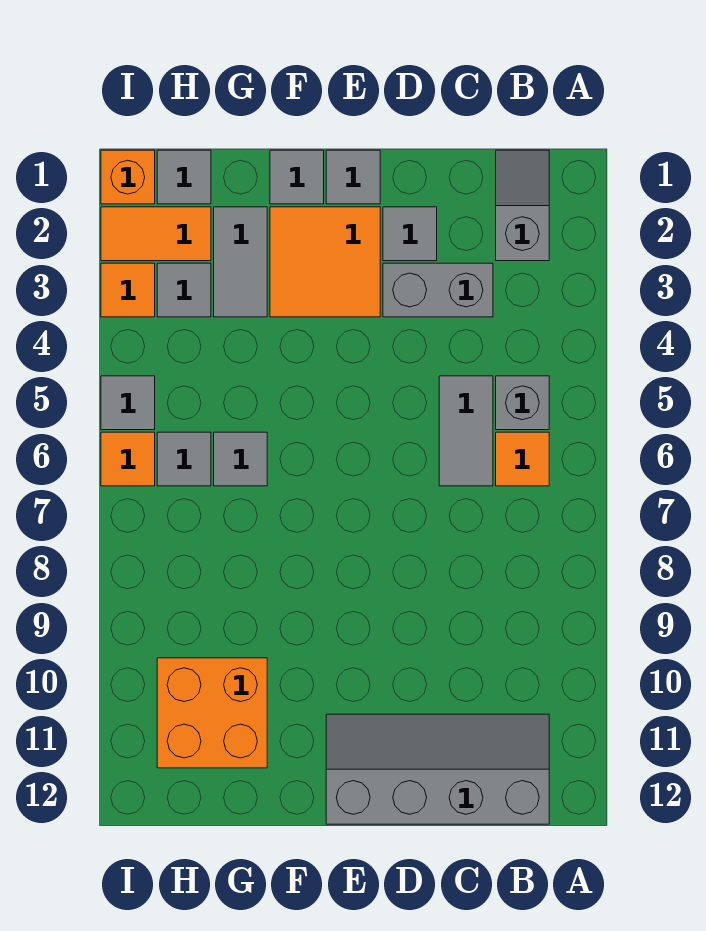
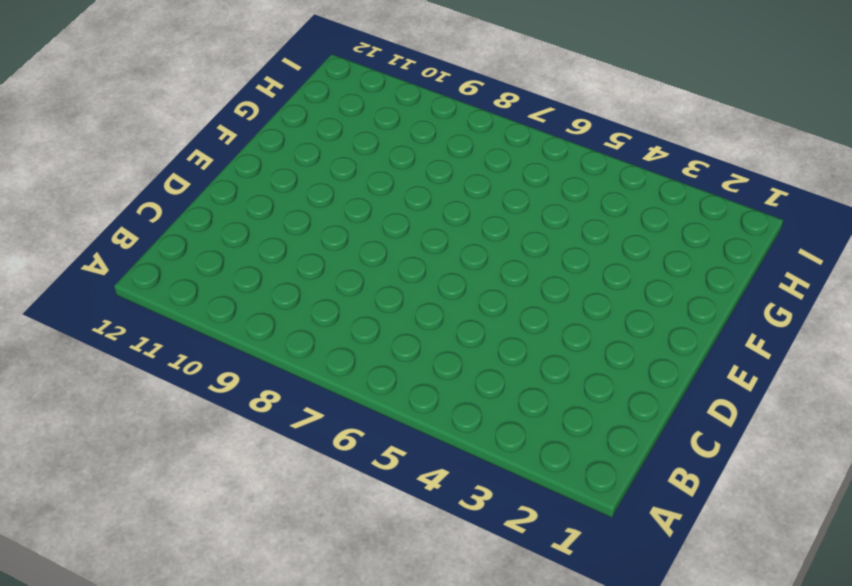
none -> grey 1x2 slope [496,150,549,261]
none -> grey 1x1 brick [496,376,549,430]
none -> orange 1x1 tile [496,432,549,486]

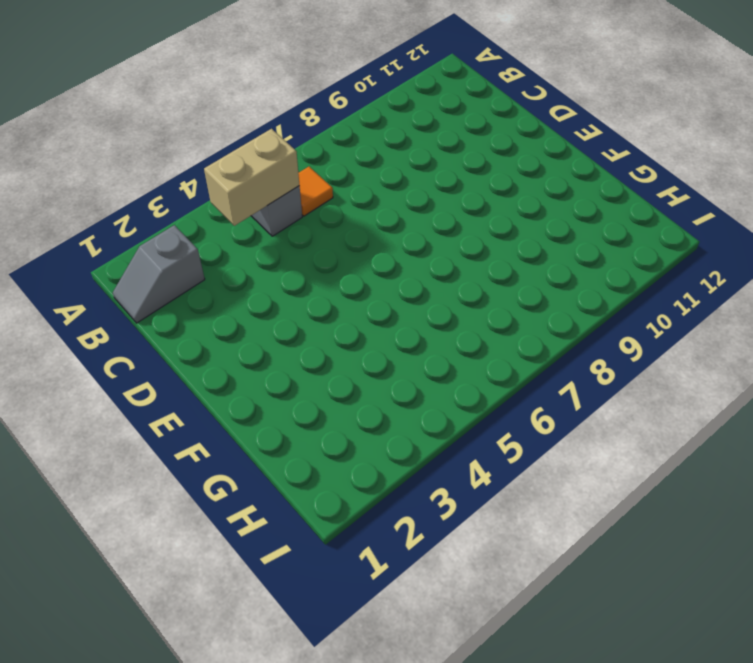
tan 1x2 brick [204,129,299,226] -> none
none -> grey 2x4 slope [326,714,549,824]
none -> grey 1x2 brick [383,263,493,317]
none -> grey 1x2 tile [439,376,493,486]

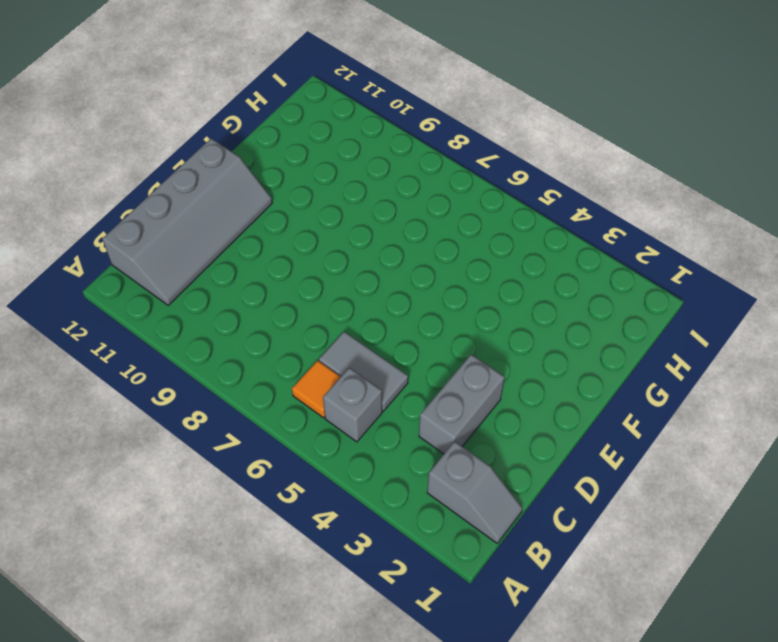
none -> grey 1x1 tile [383,207,437,261]
none -> grey 1x1 tile [326,150,380,204]
none -> orange 2x2 tile [270,207,380,317]

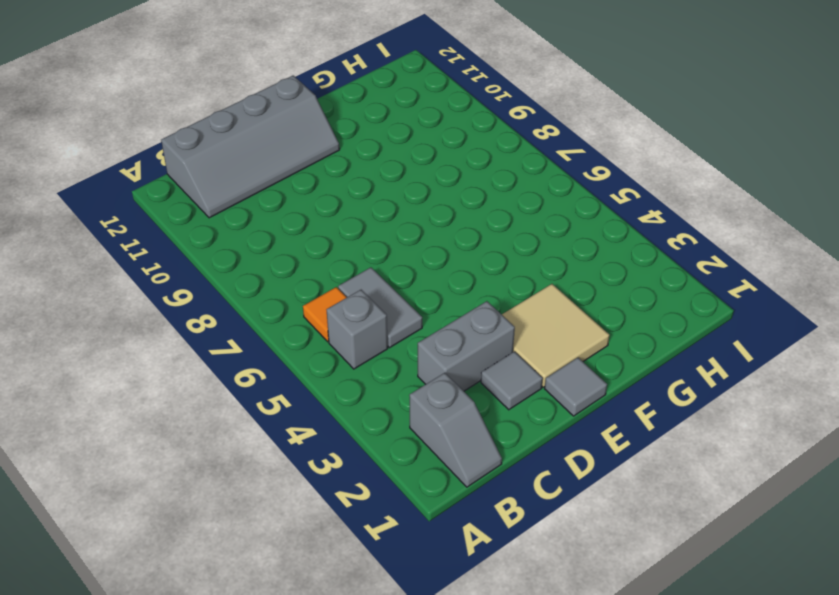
tan 2x2 tile [502,284,609,387] -> orange 2x2 tile [270,207,380,317]
none -> grey 1x1 tile [270,150,324,204]
none -> grey 1x2 tile [214,207,267,317]
none -> grey 1x1 tile [214,432,267,486]

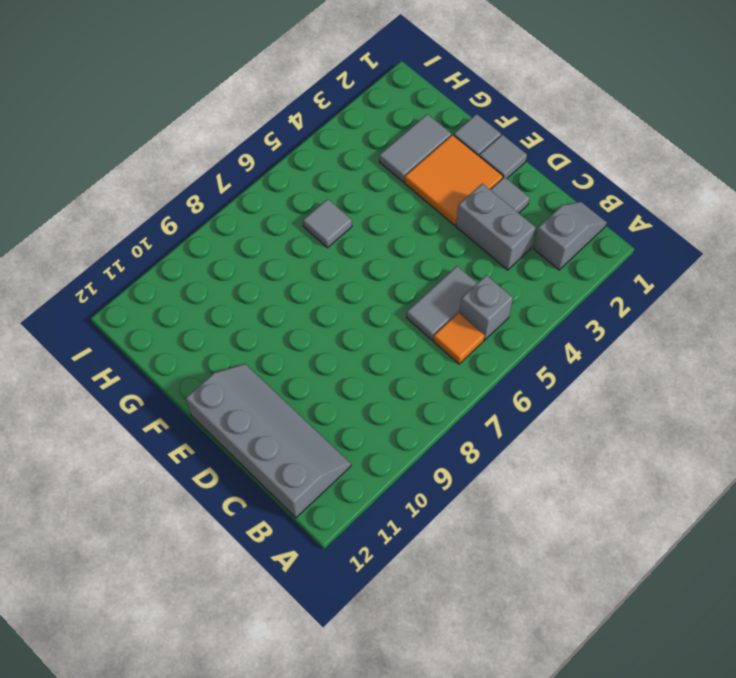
none -> orange 2x2 brick [157,658,267,768]
none -> grey 1x1 tile [157,150,211,204]
none -> orange 1x2 tile [101,207,211,261]

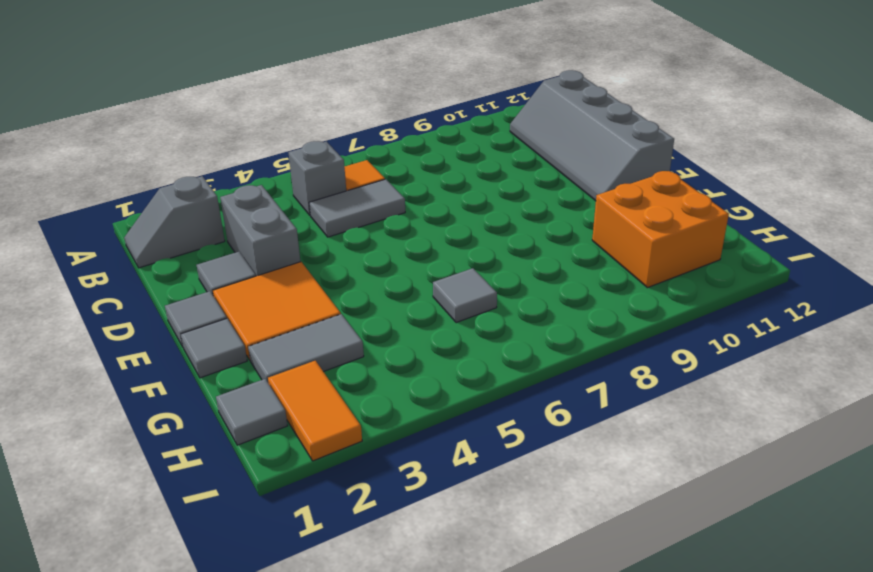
none -> grey 1x1 tile [157,263,211,317]
none -> grey 1x1 tile [157,432,211,486]
none -> orange 1x1 brick [101,150,155,204]

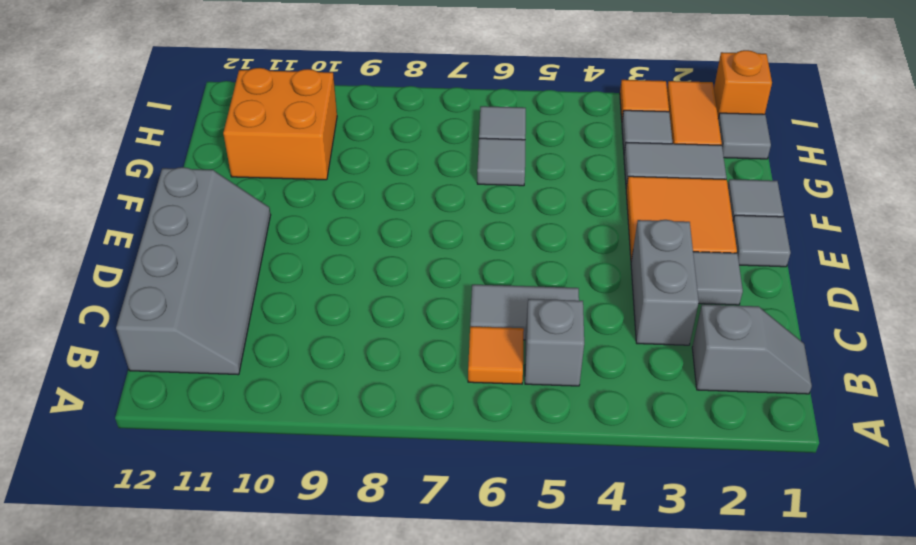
none -> grey 1x1 tile [101,376,155,430]
none -> orange 1x1 tile [101,432,155,486]

